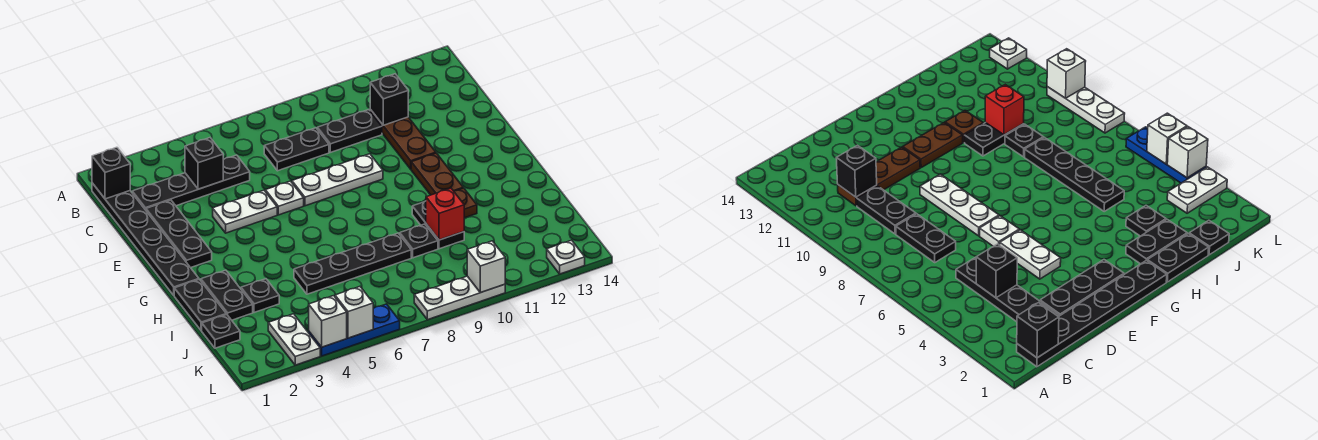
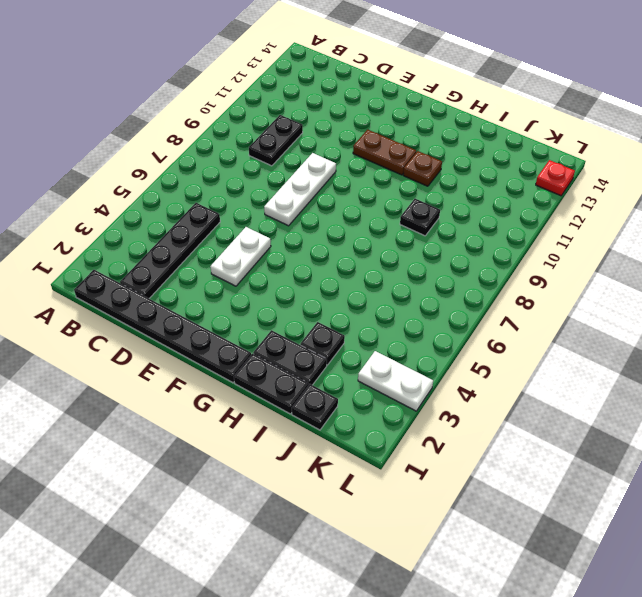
red 1x1 plate [536,160,575,196] -> white 1x1 plate [547,240,585,274]
none -> black 1x2 plate [264,128,329,171]
none -> brown 1x3 plate [370,110,436,169]
none -> black 1x3 plate [146,200,212,268]

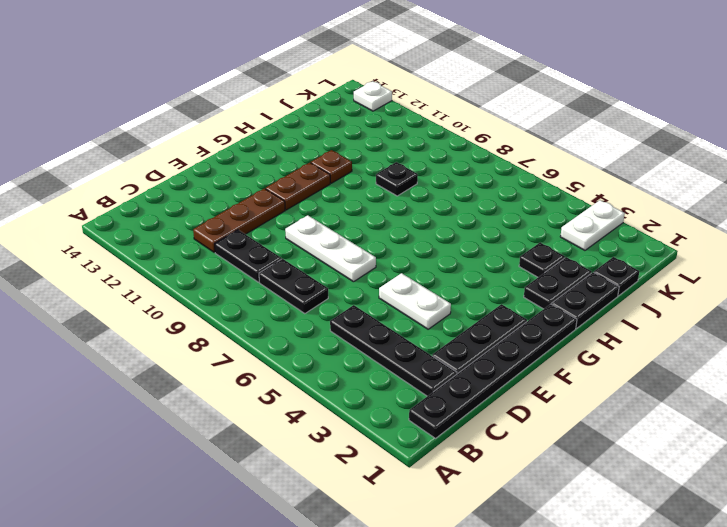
none -> white 1x1 plate [265,181,304,215]
none -> black 1x2 plate [412,201,464,249]
none -> black 1x4 plate [294,233,411,294]

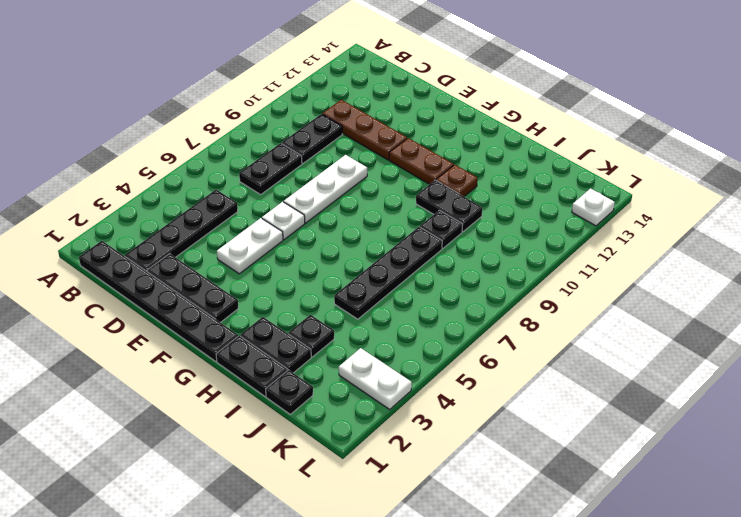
none -> blue 1x3 plate [309,304,400,356]
none -> white 1x3 plate [414,276,505,320]
none -> black 1x1 brick [92,147,130,199]

